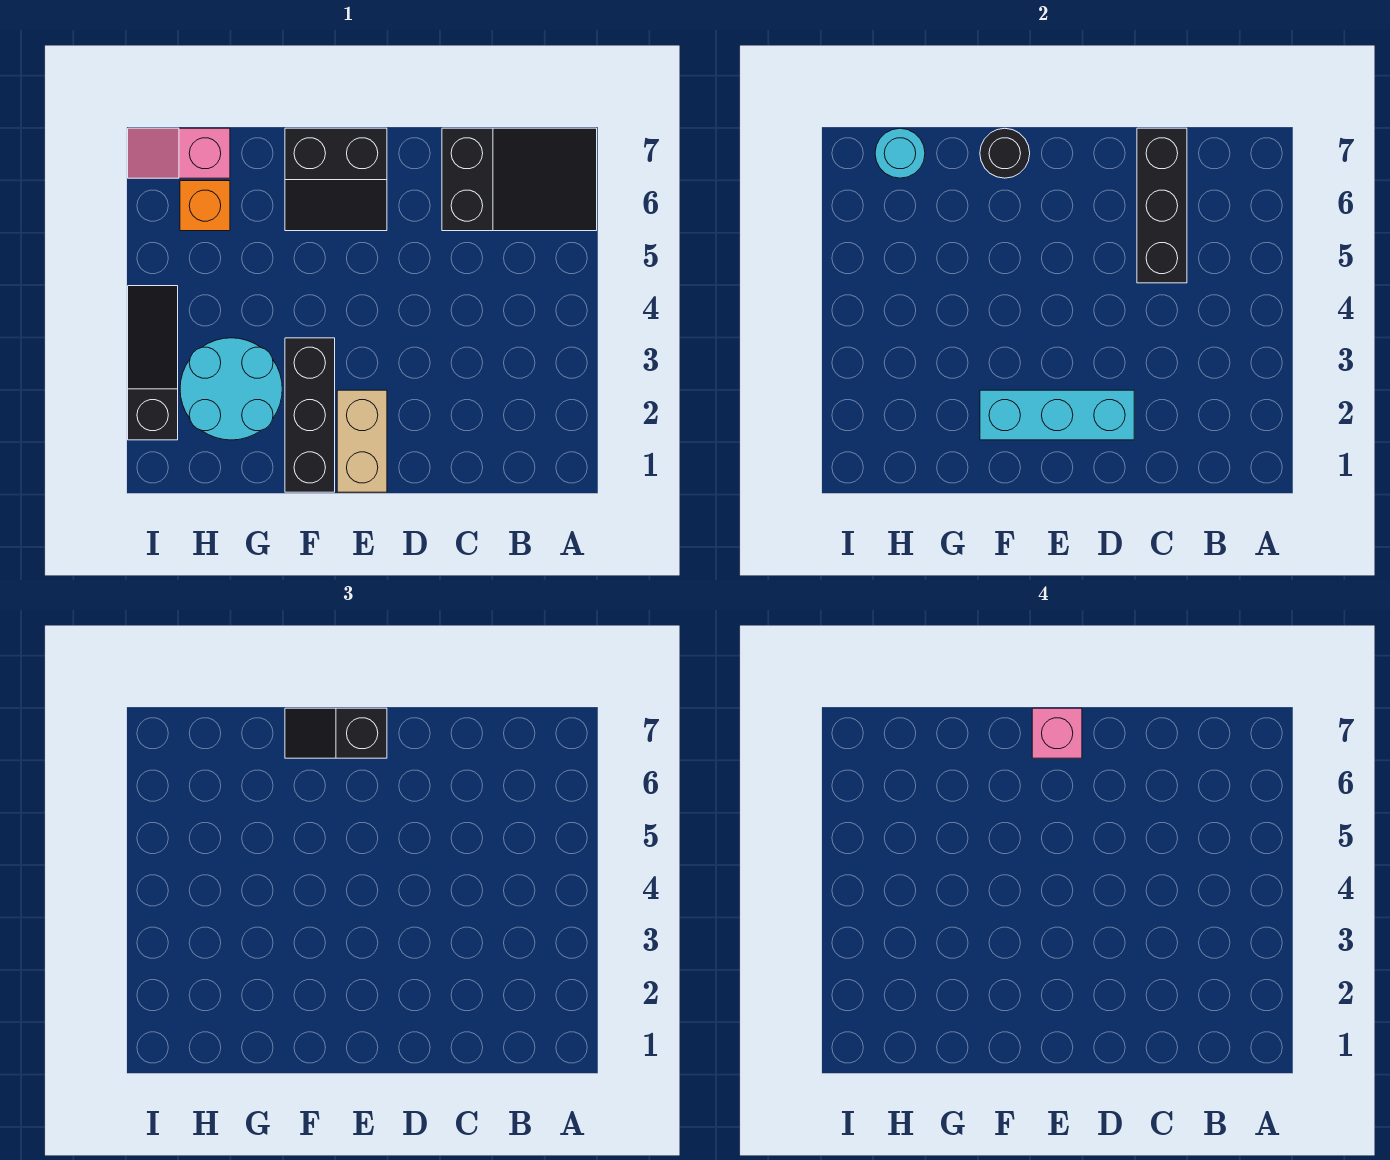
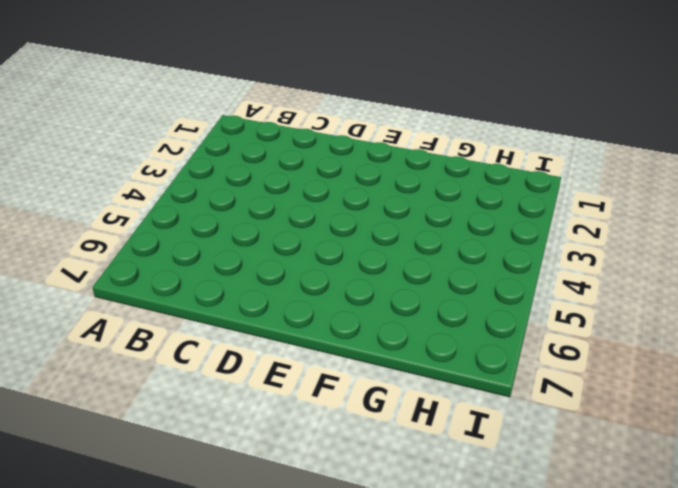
none -> black 2x3 slope [442,128,597,231]
none -> tan 1x2 brick [337,390,387,492]
none -> black 2x2 slope [285,128,387,231]

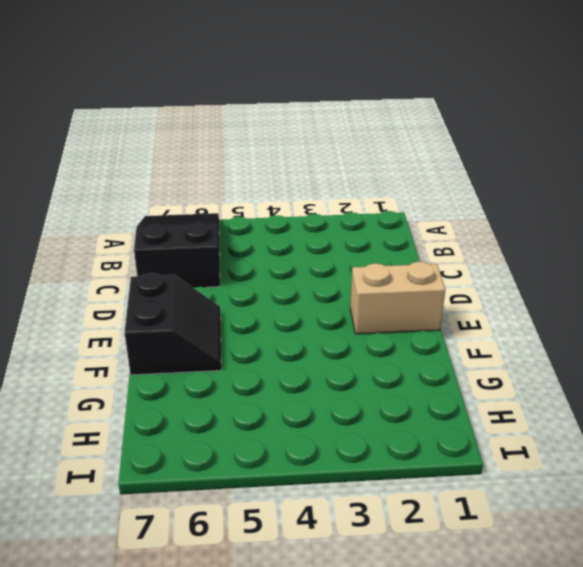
none -> black 1x3 brick [285,338,335,492]
none -> cyan 2x2 round brick [180,338,282,440]
none -> orange 1x1 brick [180,181,230,231]

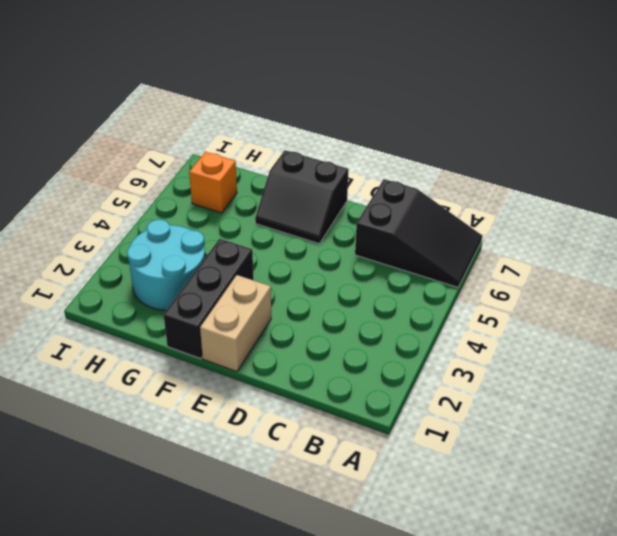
none -> pink 1x2 slope [128,128,230,178]
none -> black 1x3 slope [128,286,178,440]
none -> black 1x3 brick [1137,128,1187,283]

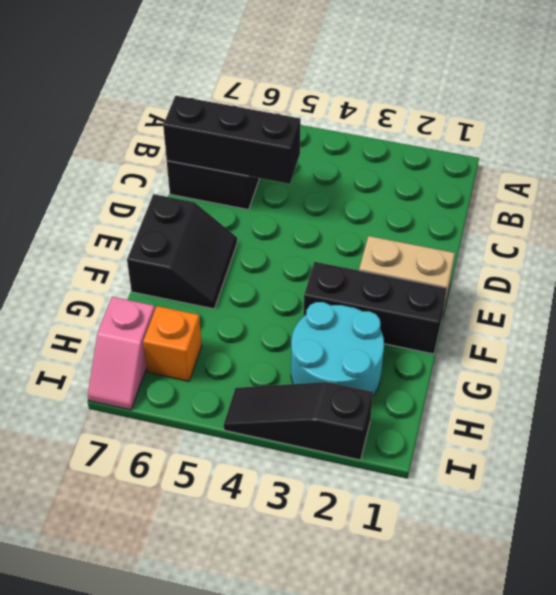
none -> cyan 1x3 brick [980,390,1134,440]
none -> black 1x1 round brick [980,128,1030,178]
none -> cyan 1x1 round brick [875,128,925,178]

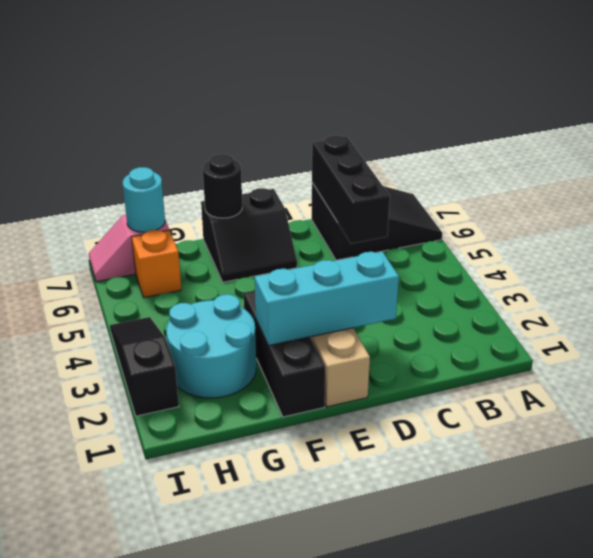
none -> black 1x2 slope [285,708,387,758]
none -> pink 1x1 brick [1032,708,1082,758]

